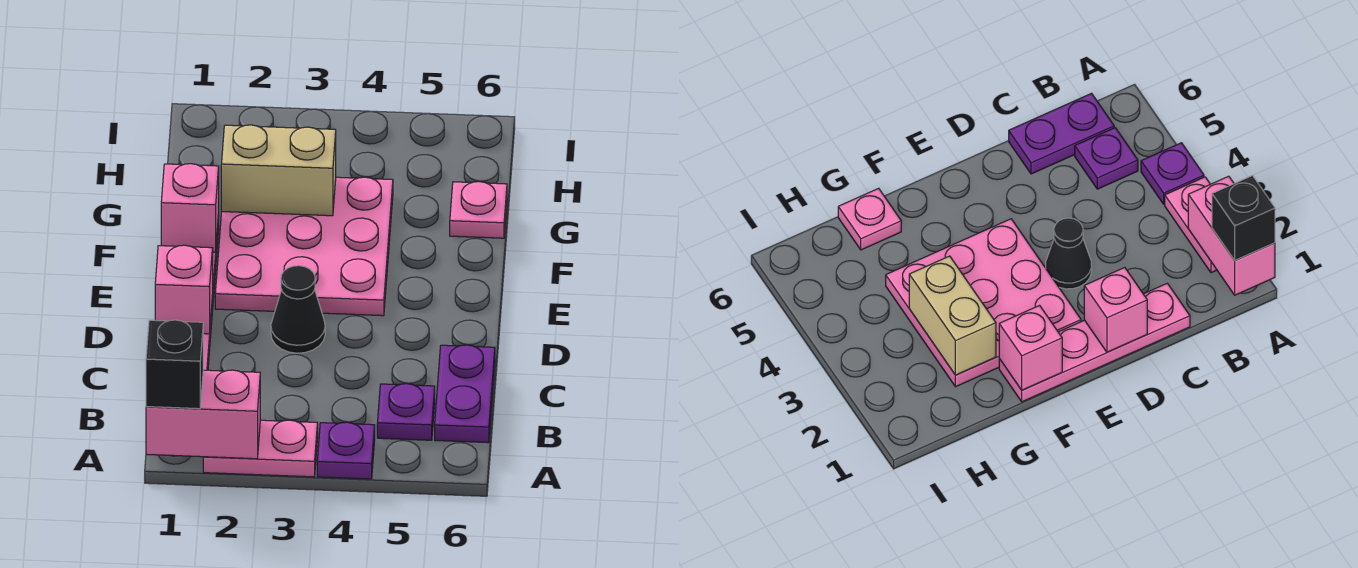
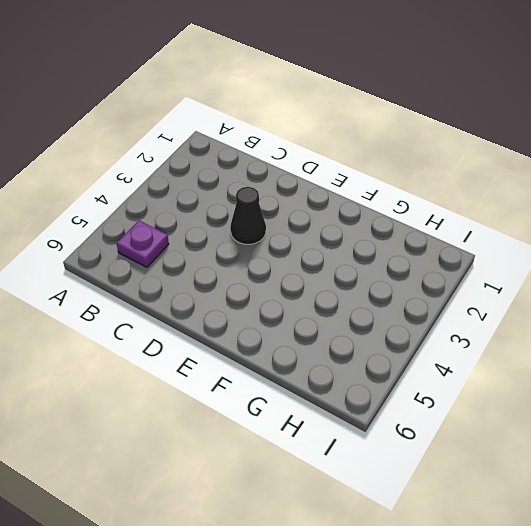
none -> pink 1x2 plate [203,420,318,477]
none -> purple 1x1 plate [317,422,375,479]
none -> purple 1x2 plate [435,345,495,443]

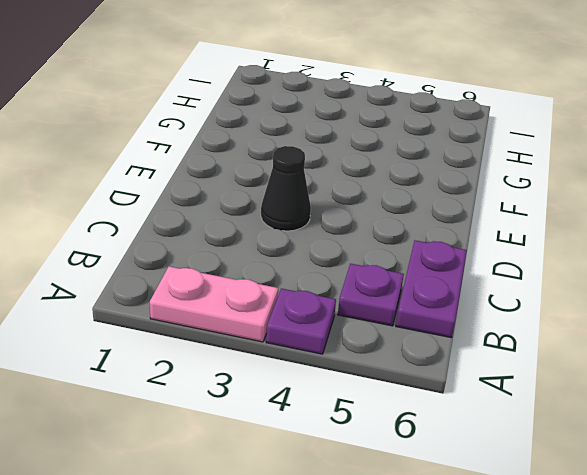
none -> pink 1x4 plate [999,283,1190,402]
none -> pink 3x3 plate [215,177,393,316]
none -> pink 1x1 plate [450,182,507,238]

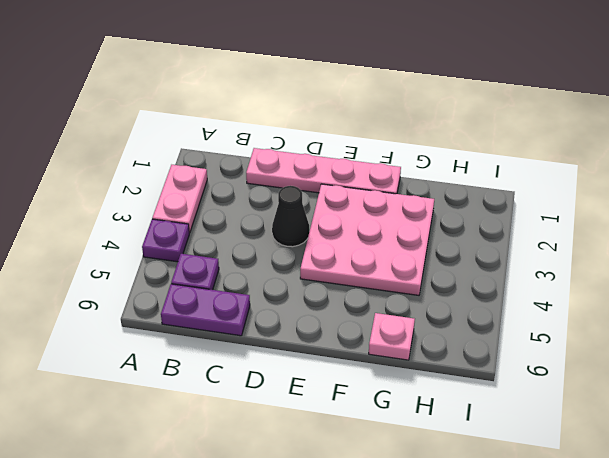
none -> pink 1x2 brick [146,370,260,459]
none -> pink 1x1 brick [155,245,213,334]
none -> pink 1x1 brick [161,164,219,252]

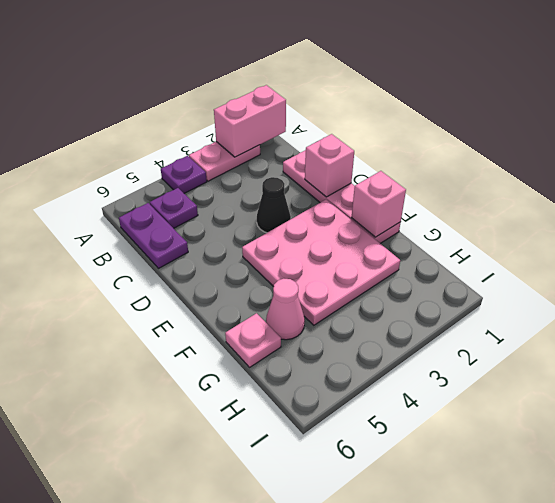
pink 1x1 cone [266,279,305,340] -> none
none -> tan 1x2 brick [221,125,336,216]
none -> black 1x1 brick [146,320,203,409]

